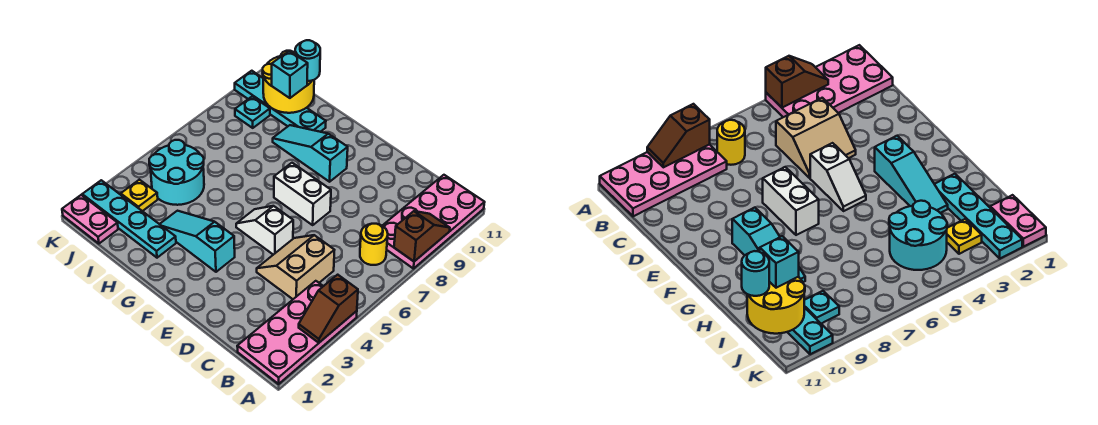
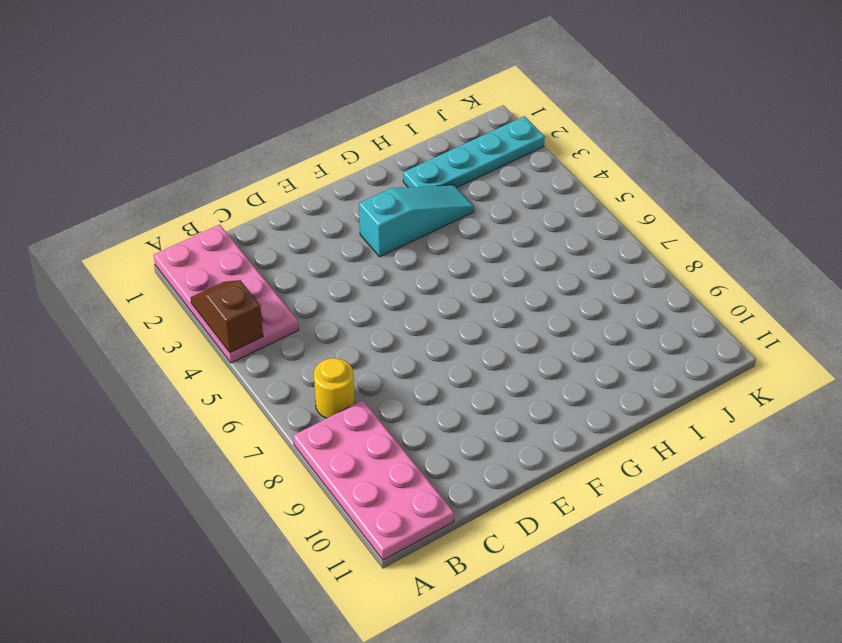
none -> tan 2x2 slope [257,235,334,299]
none -> white 1x2 slope [236,206,293,255]
none -> white 1x2 brick [274,163,331,225]

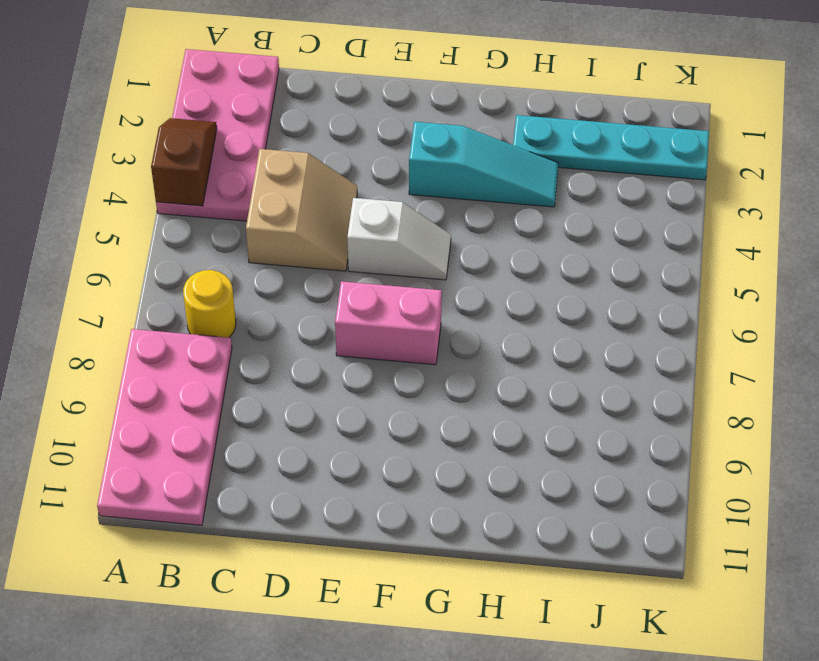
pink 1x2 brick [335,281,442,365] -> white 1x2 brick [274,163,331,225]
none -> cyan 1x3 slope [273,125,348,182]
none -> cyan 1x4 plate [235,71,326,132]
none -> cyan 2x2 round brick [149,140,204,205]

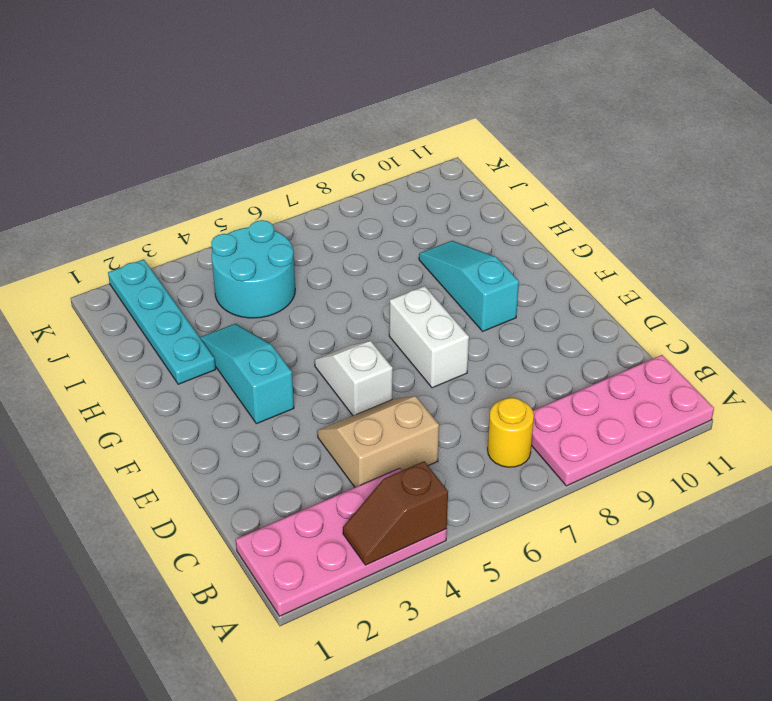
none -> cyan 1x4 plate [235,71,326,132]
none -> pink 1x2 plate [62,195,118,244]
none -> yellow 1x1 plate [121,180,158,211]

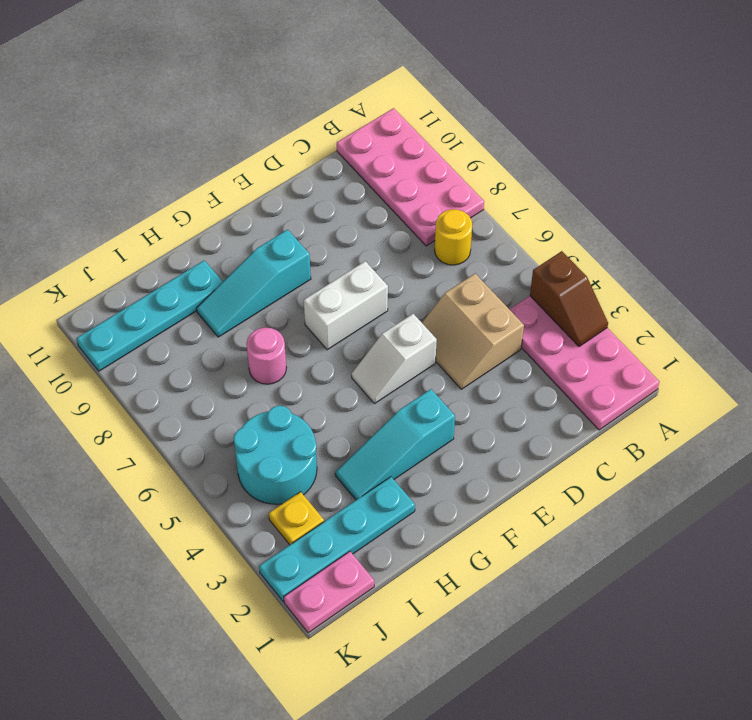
pink 1x1 round brick [247,328,287,384] -> none
none -> cyan 1x1 plate [235,96,270,128]
none -> brown 1x2 slope [394,211,450,261]
none -> yellow 2x2 round brick [263,51,314,113]

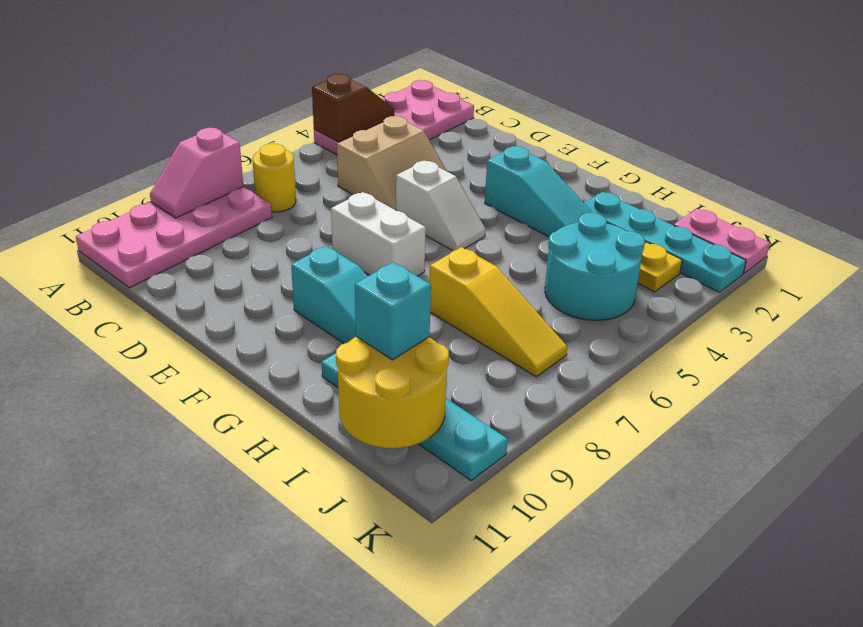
pink 1x2 slope [150,128,243,218] -> brown 1x2 slope [394,211,450,261]
yellow 1x3 slope [429,247,568,376] -> none
none -> cyan 1x1 plate [235,96,270,128]
none -> cyan 1x1 round brick [295,40,320,81]

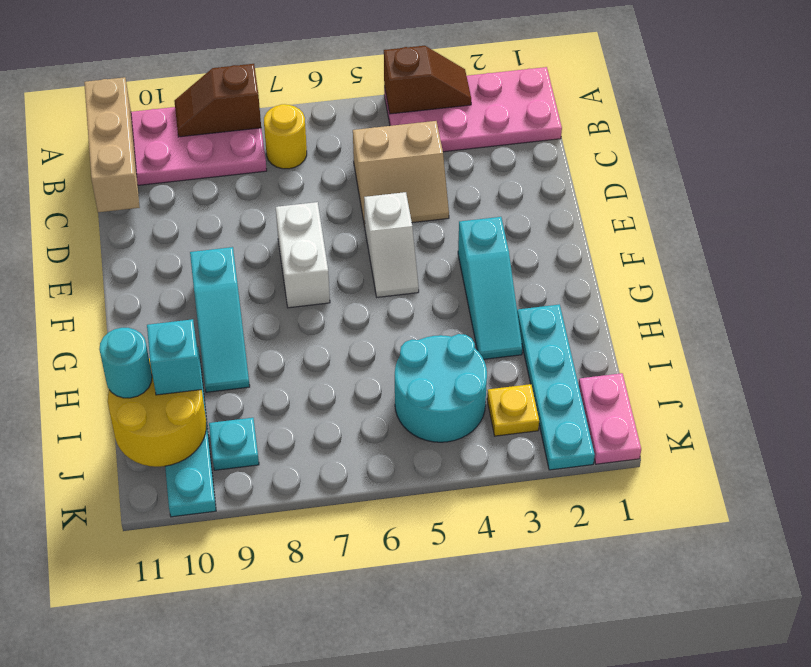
tan 1x3 brick [84,77,140,212] -> none

